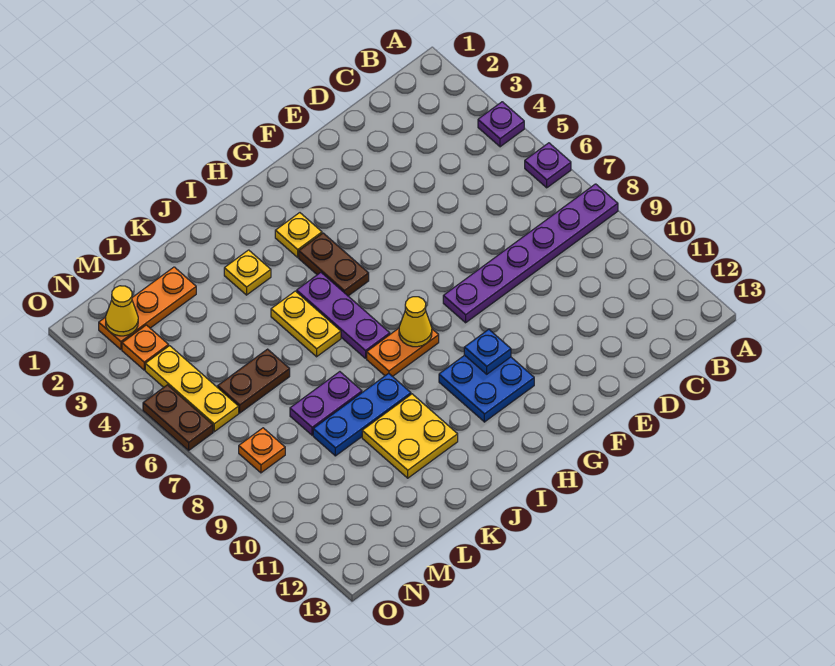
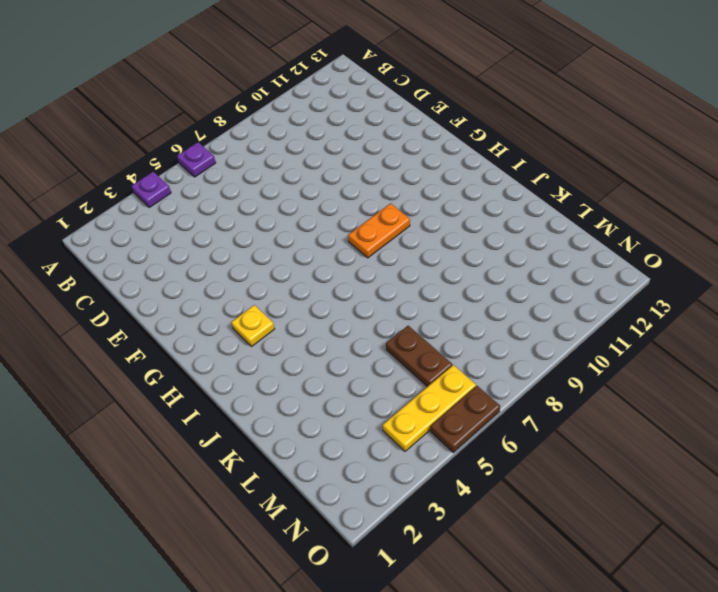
orange 1x2 plate [348,203,410,258] -> orange 1x2 plate turned to [367,328,439,376]
none -> purple 1x6 plate [443,184,618,323]
none -> blue 2x2 plate [439,355,534,422]
none -> brown 1x2 plate [299,233,369,296]

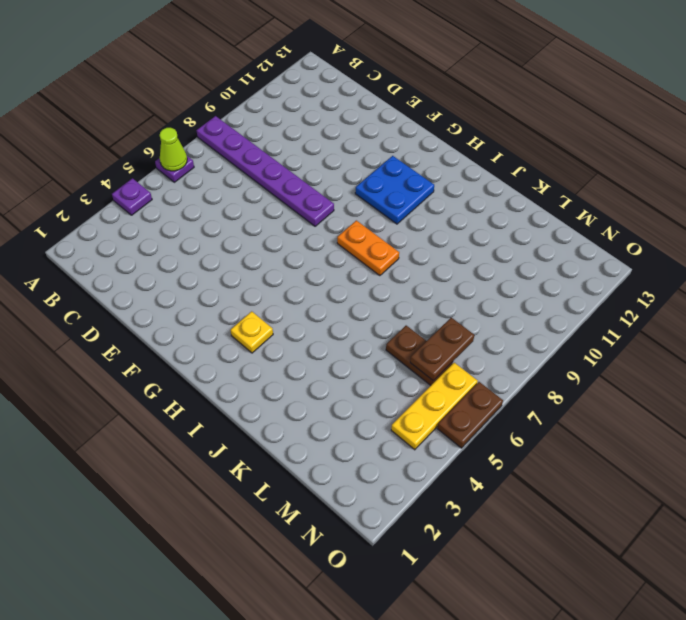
lime 1x1 cone [160,128,187,171] -> none
brown 1x2 plate [410,317,474,381] -> brown 1x2 plate moved to [299,233,369,296]
none -> purple 1x3 plate [297,273,390,358]
none -> yellow 1x1 plate [224,250,271,295]
none -> yellow 1x2 plate [271,291,341,357]

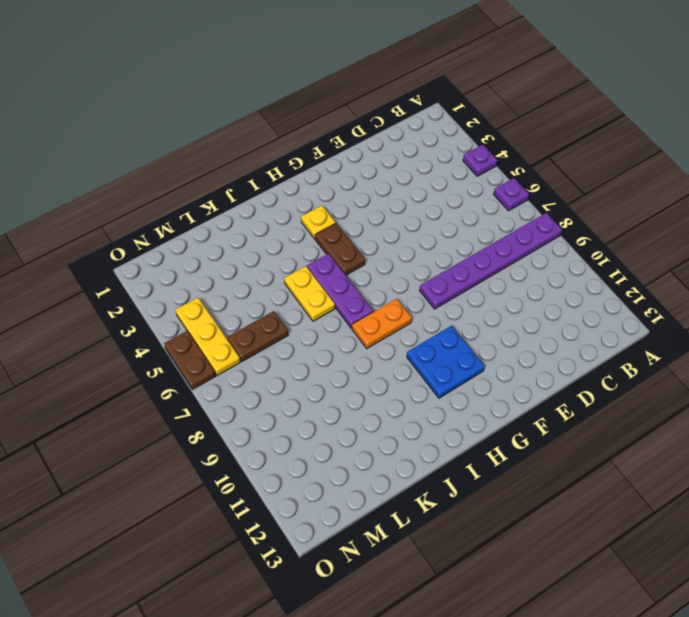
none -> yellow 1x1 plate [224,250,271,295]
none -> blue 1x3 plate [313,373,411,456]
none -> yellow 2x2 plate [362,394,458,478]

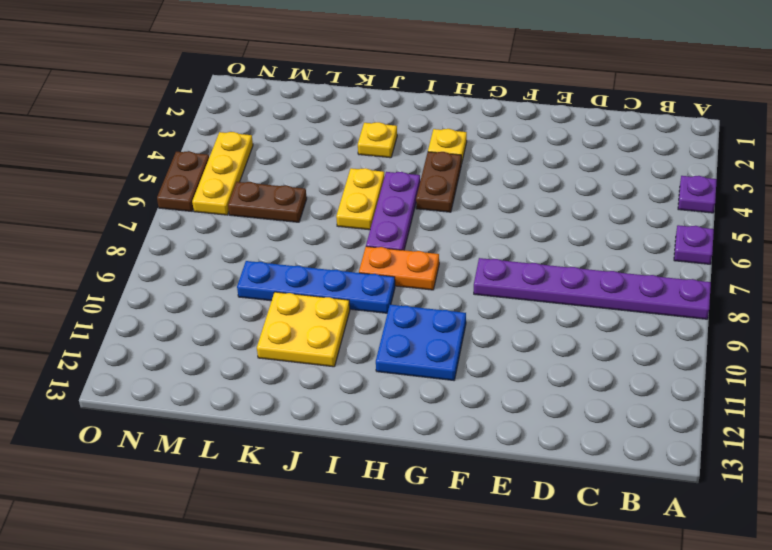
blue 1x4 plate [237,261,395,313] -> blue 1x3 plate [313,373,411,456]
none -> purple 1x2 plate [290,372,362,435]
none -> orange 1x3 plate [99,267,196,349]
none -> orange 1x1 plate [122,325,169,370]

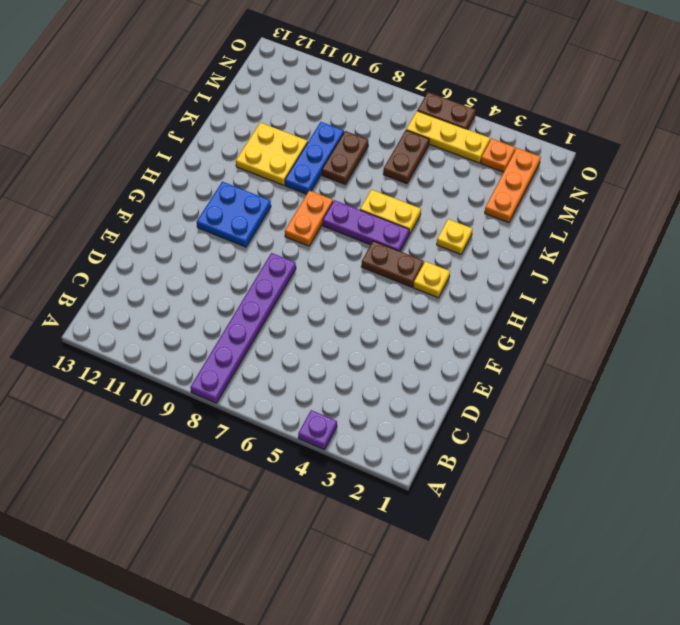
brown 1x2 plate [322,131,368,185] -> purple 1x2 plate [290,372,362,435]
none -> purple 1x1 plate [525,143,571,188]
none -> orange 1x1 plate [239,428,285,473]
none -> blue 1x1 plate [464,329,511,374]

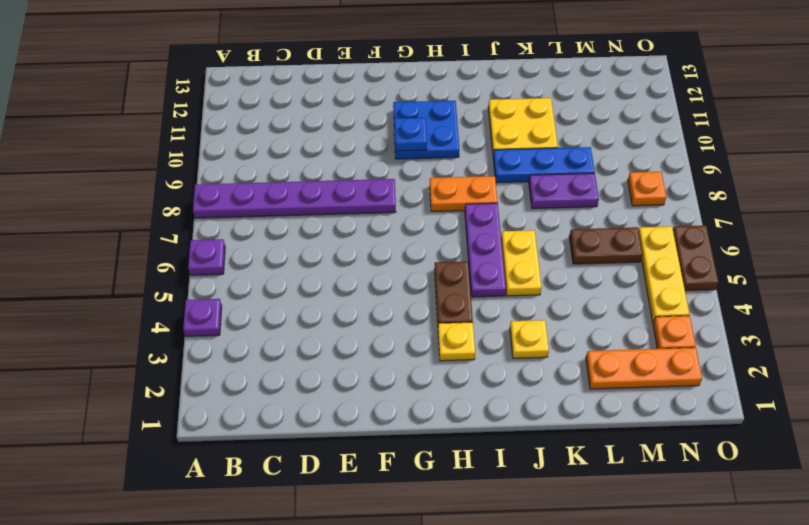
none -> yellow 1x1 cone [399,297,432,347]
none -> yellow 1x1 cone [106,286,138,336]

